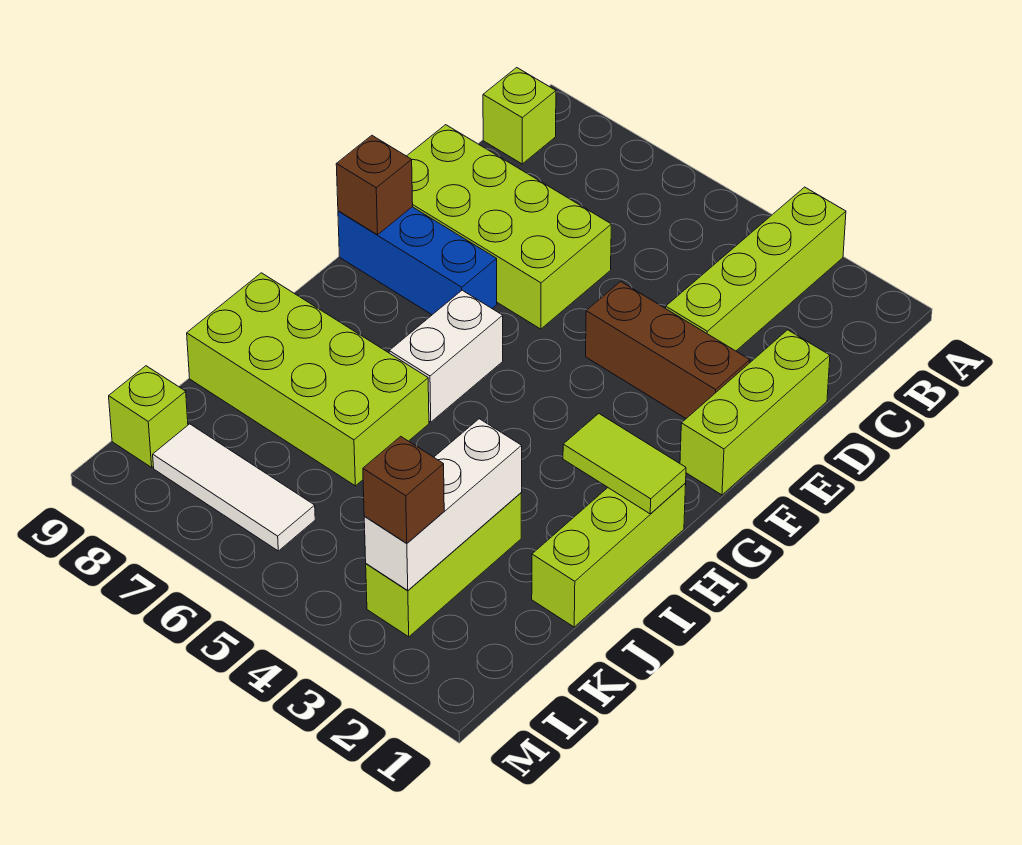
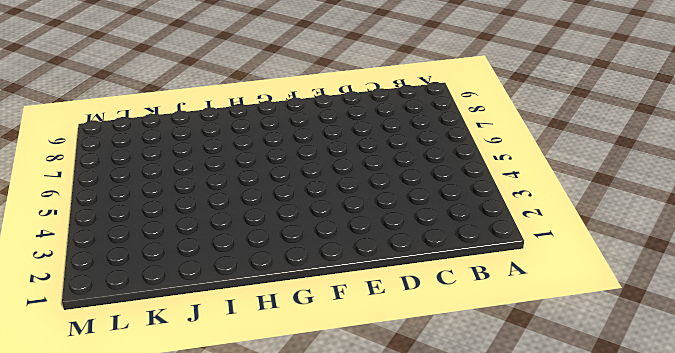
none -> lime 1x4 brick [666,187,846,351]
none -> lime 1x1 brick [483,68,556,164]
none -> lime 1x3 brick [680,330,830,495]

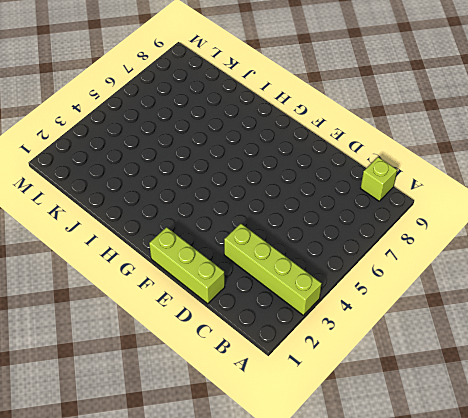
none -> lime 2x4 brick [407,125,611,329]
none -> brown 1x3 brick [586,282,750,418]
none -> blue 1x3 brick [338,207,497,315]

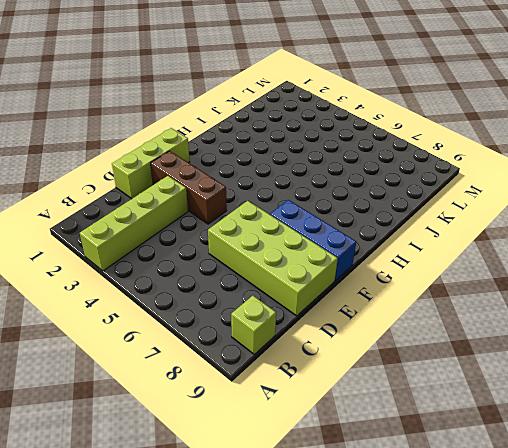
none -> white 1x2 brick [389,290,503,422]
none -> lime 1x3 brick [532,484,686,627]
none -> lime 2x4 brick [187,273,429,486]

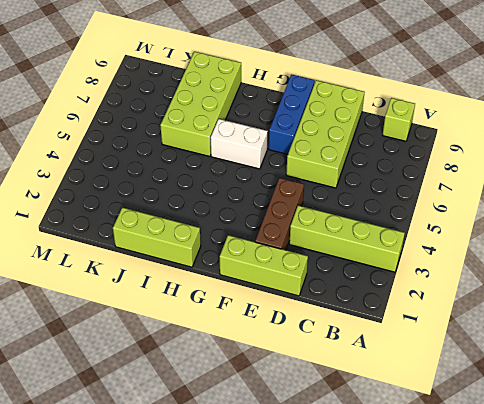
none -> lime 1x3 brick [366,493,521,637]
none -> white 1x3 tile [153,424,315,551]
none -> lime 1x1 brick [109,366,188,467]

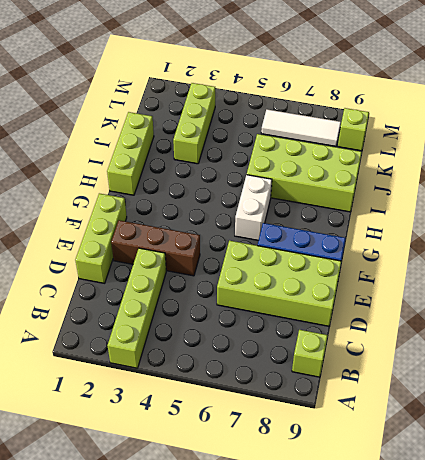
none -> brown 1x1 brick [336,135,413,235]
none -> lime 1x2 tile [563,414,686,514]
none -> white 1x3 brick [364,419,522,591]

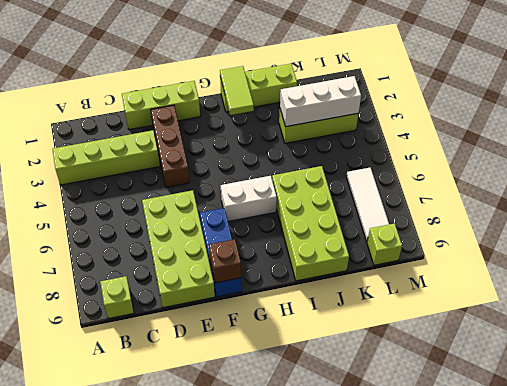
none -> brown 1x1 brick [363,436,444,543]

